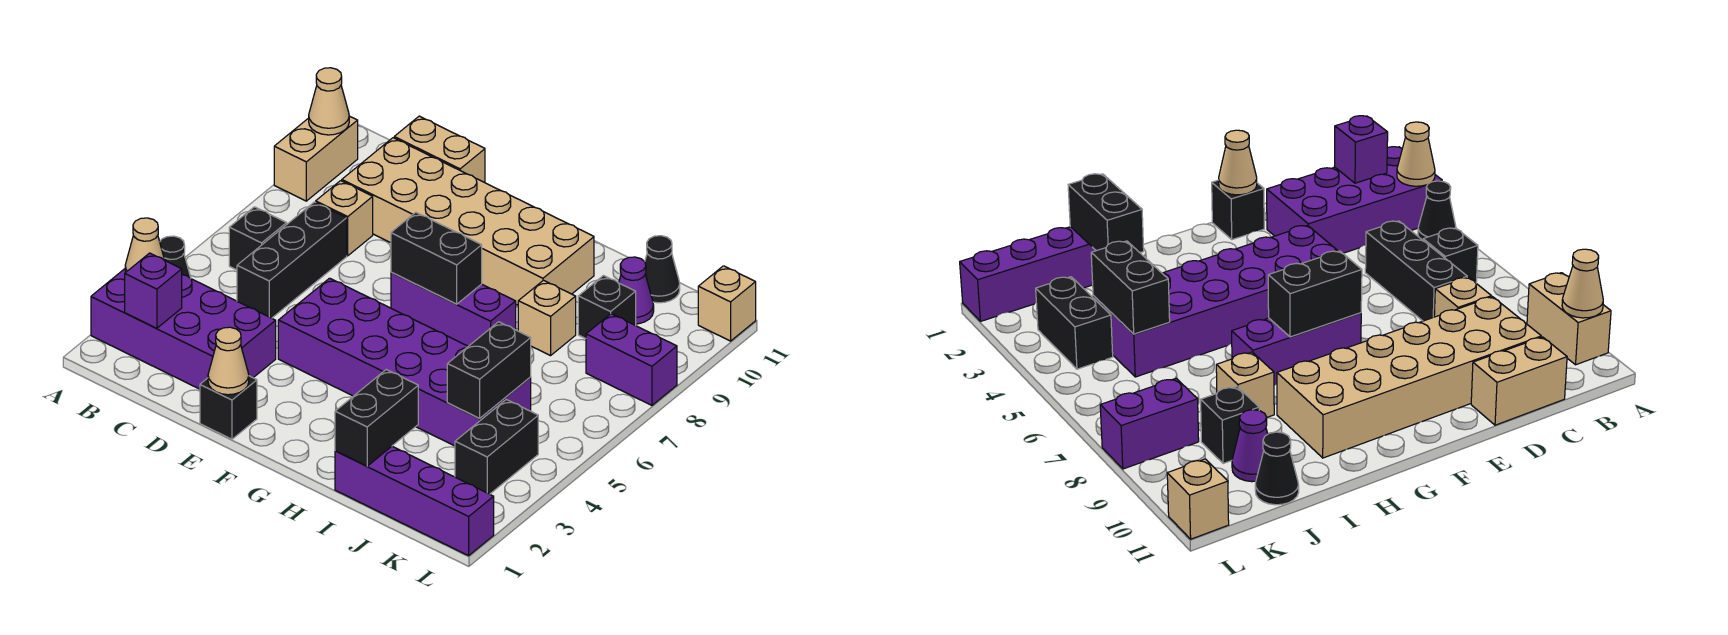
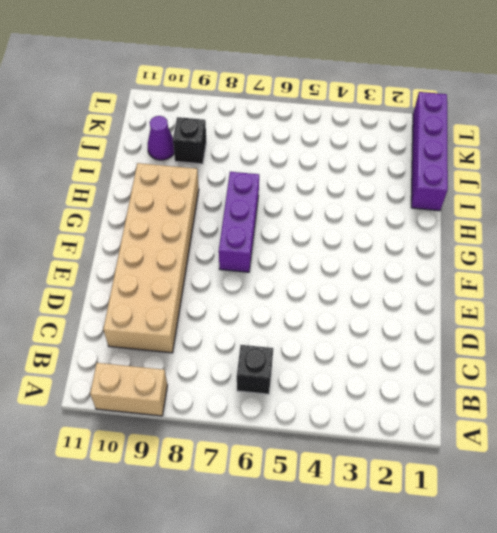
none -> purple 2x4 brick [91,269,276,389]
none -> black 1x1 cone [160,236,191,278]
none -> black 1x3 brick [237,202,347,318]

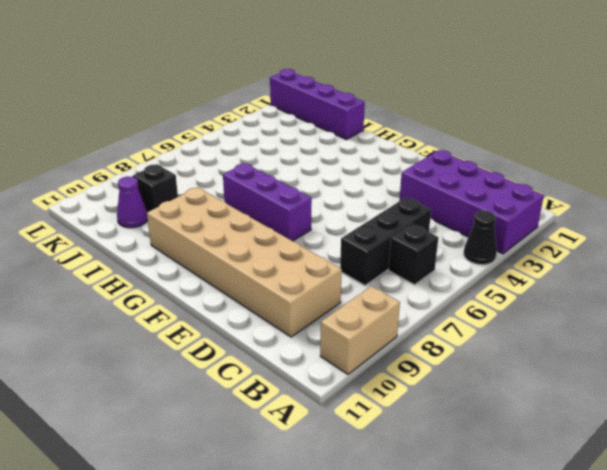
none -> tan 1x1 brick [316,181,373,256]
none -> tan 1x2 brick [394,116,485,183]
none -> black 1x1 brick [200,376,257,439]

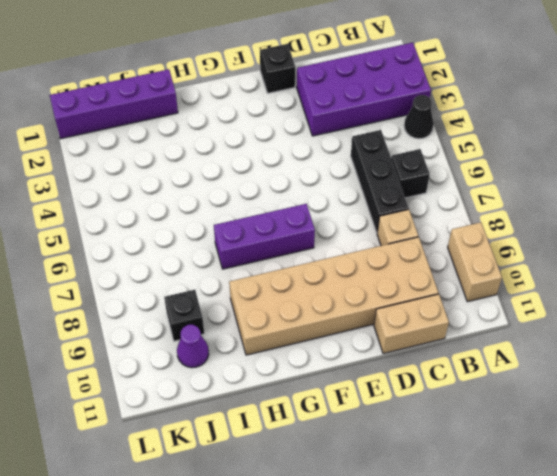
none -> purple 2x6 brick [278,278,531,446]
none -> tan 1x1 brick [518,280,576,356]
none -> black 1x1 cone [645,236,680,303]

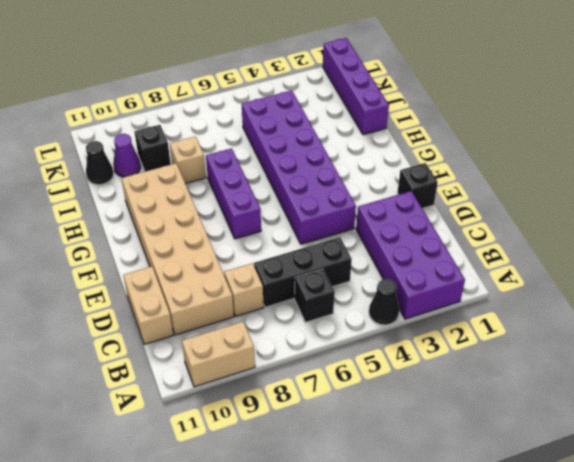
none -> black 1x2 brick [455,400,538,494]
none -> purple 1x2 brick [586,314,677,405]
none -> tan 1x1 brick [698,266,756,341]

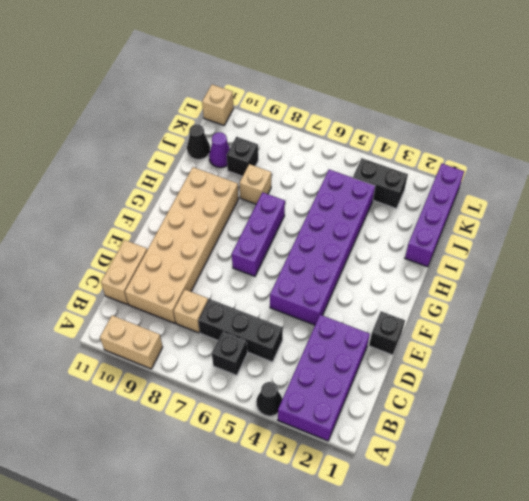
none -> purple 1x2 brick [586,314,677,405]
none -> tan 1x1 cone [125,218,164,273]
none -> tan 1x1 cone [309,68,349,135]

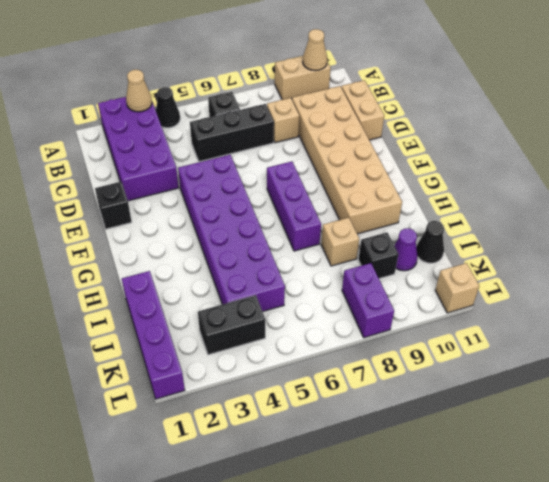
none -> purple 1x1 brick [125,253,182,328]
none -> tan 1x1 cone [208,327,249,395]
none -> black 1x2 brick [391,212,482,304]

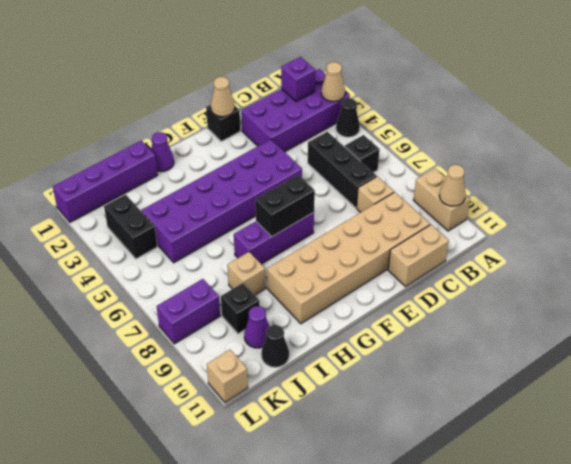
purple 1x1 cone [151,132,174,172] -> none
none -> black 1x2 brick [335,370,418,466]
none -> black 1x2 brick [447,322,531,418]

